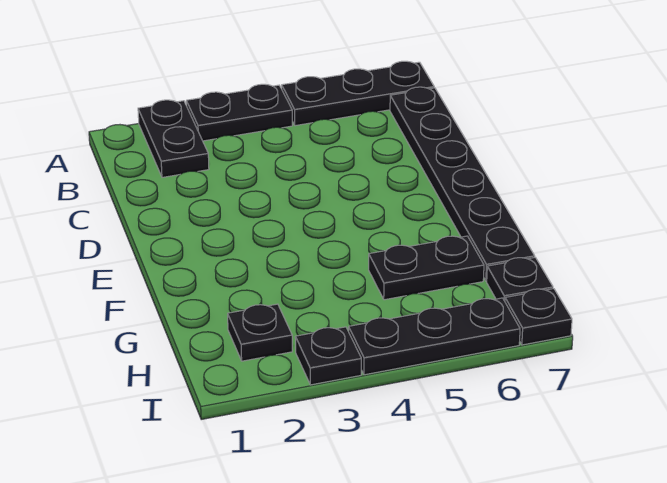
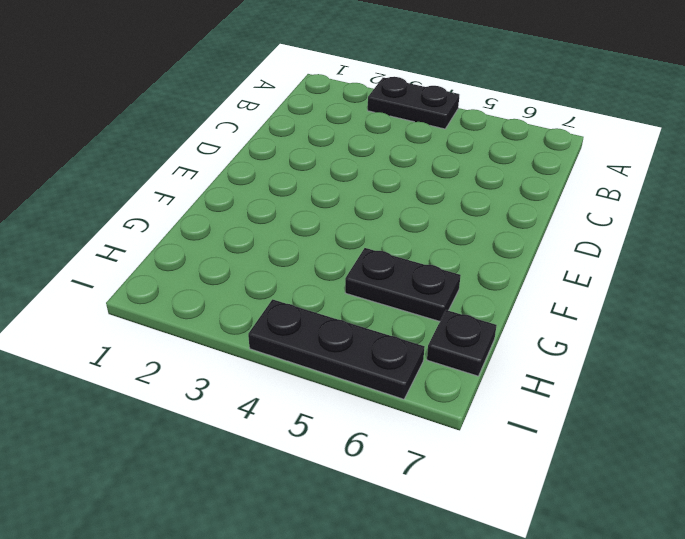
none -> black 1x2 plate [138,100,209,177]
none -> black 1x3 plate [282,61,434,126]

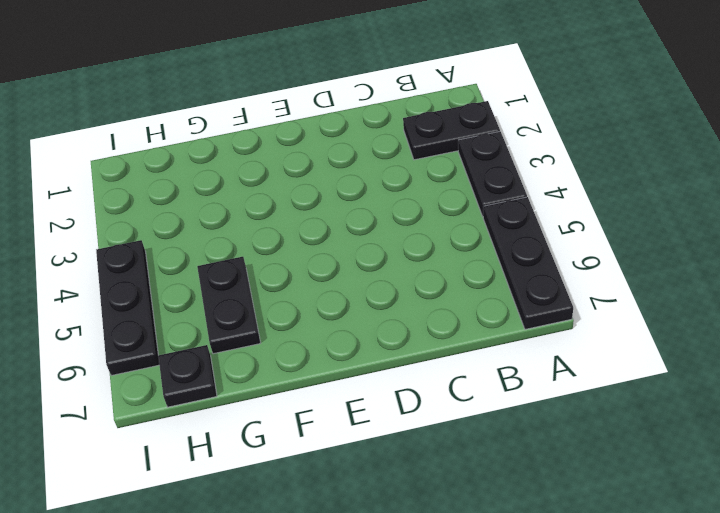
none -> black 1x6 plate [390,87,535,281]
none -> black 1x1 plate [228,304,292,361]

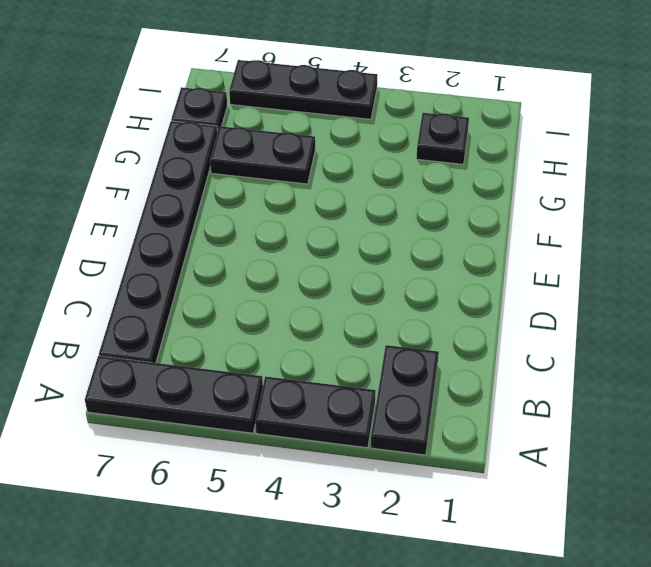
none -> black 1x1 plate [295,327,361,385]
none -> black 1x1 plate [505,289,572,345]

